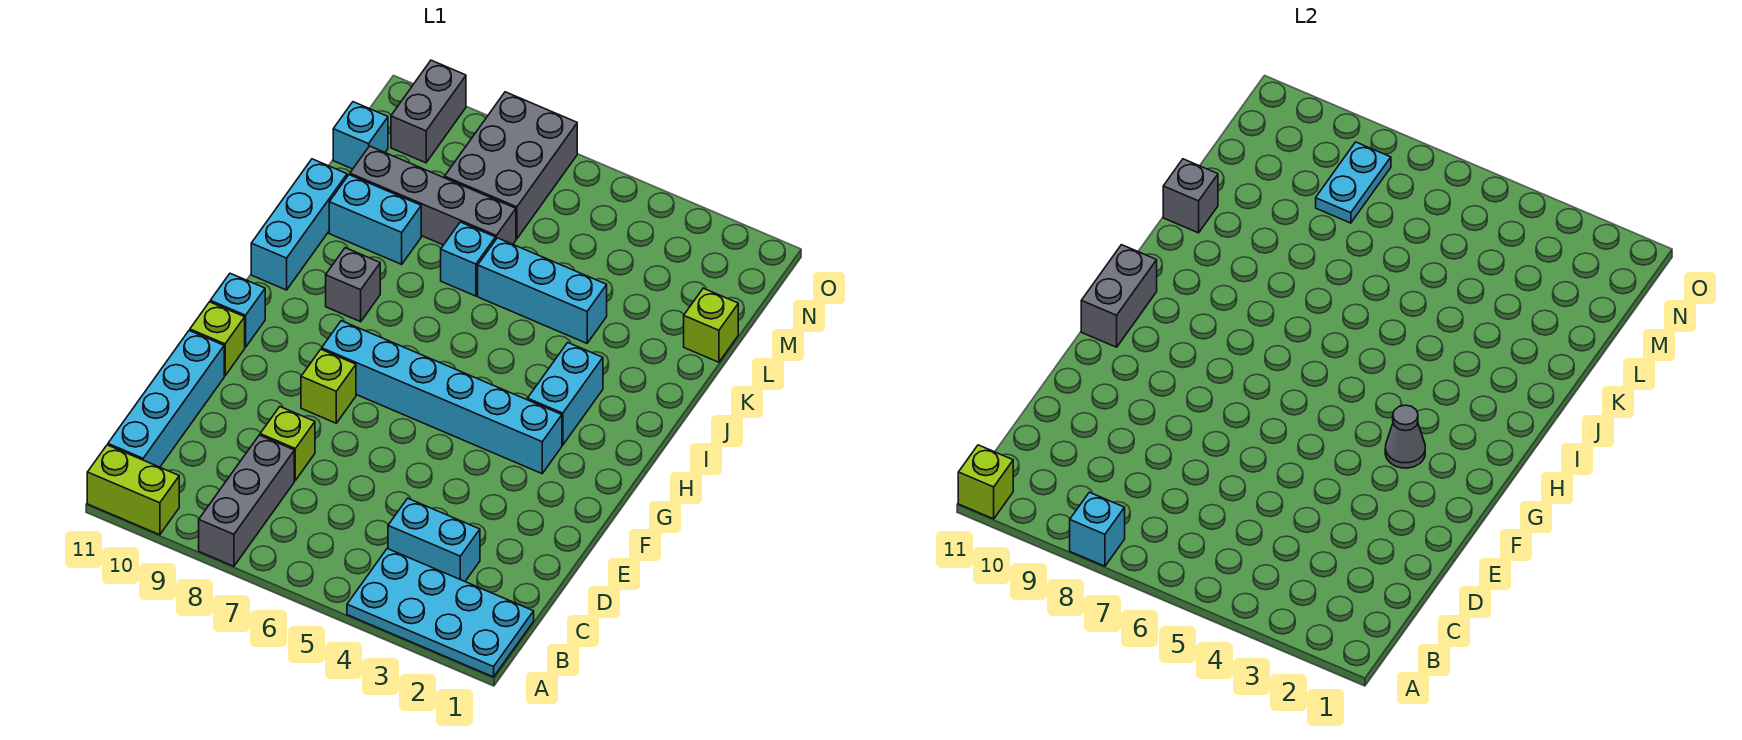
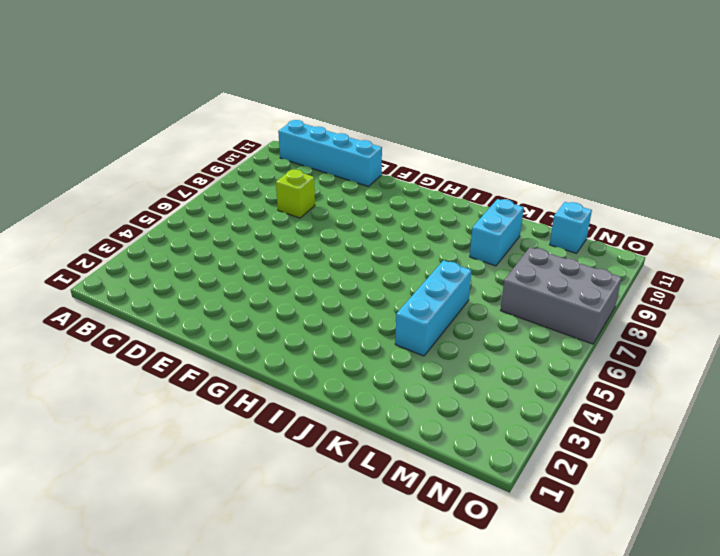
none -> cyan 2x4 plate [347,549,534,677]
none -> grey 1x3 brick [199,435,294,566]
none -> lime 1x2 brick [87,445,179,535]

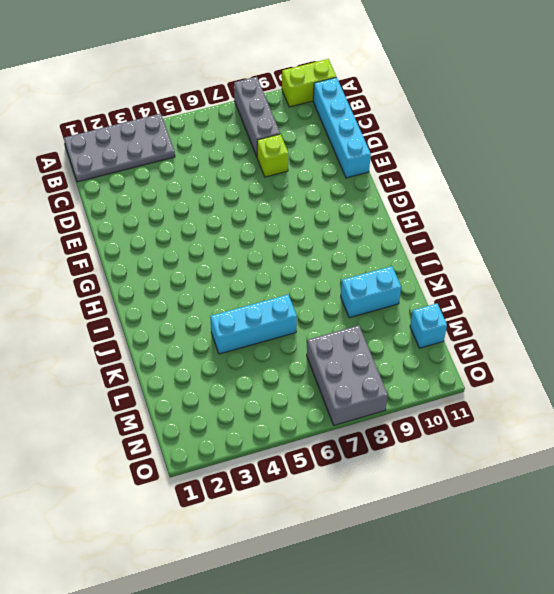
grey 2x4 plate [64,114,175,182] -> cyan 2x4 plate [347,549,534,677]
none -> cyan 1x2 brick [388,498,480,581]
none -> lime 1x1 brick [301,349,356,423]
none -> lime 1x1 brick [190,302,245,376]

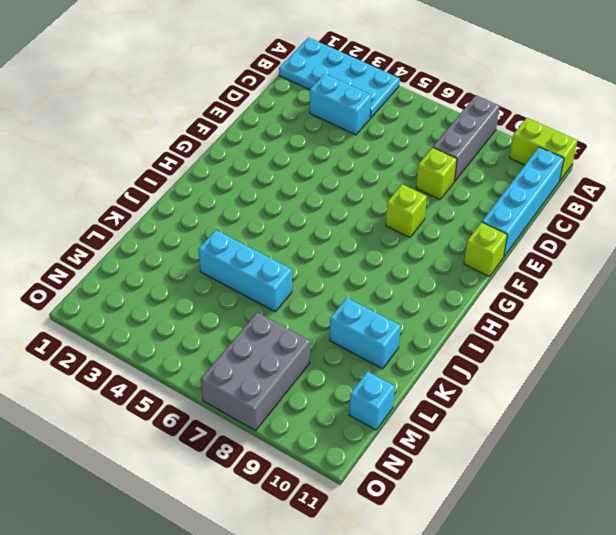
none -> cyan 1x6 brick [322,321,562,474]
none -> cyan 1x1 brick [210,273,265,347]
none -> cyan 1x2 brick [528,343,603,445]

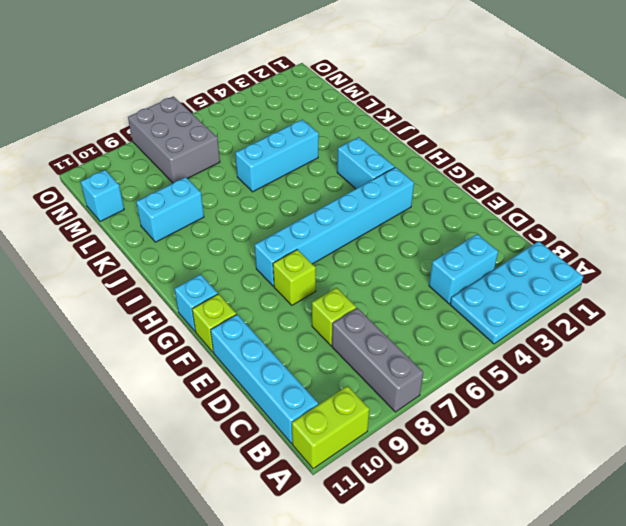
none -> grey 1x1 brick [326,248,380,322]
none -> cyan 1x3 brick [251,159,347,290]
none -> cyan 1x1 brick [441,222,495,296]

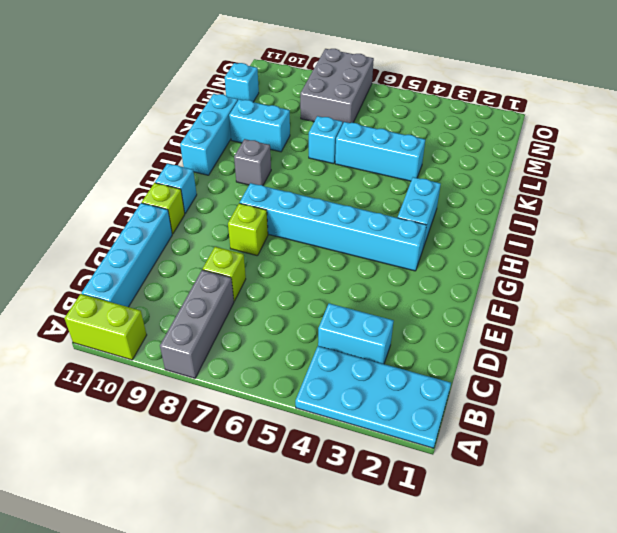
none -> lime 1x1 brick [684,288,738,362]
none -> grey 1x4 brick [350,146,516,245]
none -> grey 1x2 brick [391,60,466,163]

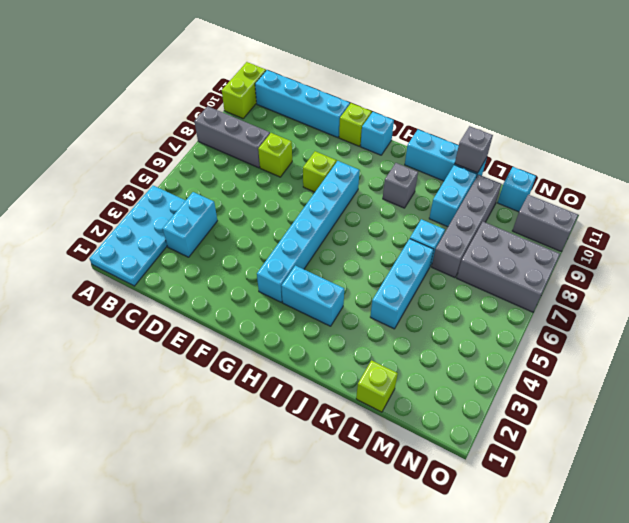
none -> cyan 1x1 brick [1070,492,1125,566]
none -> lime 1x1 brick [958,445,1013,519]
none -> grey 1x1 cone [1385,405,1425,468]

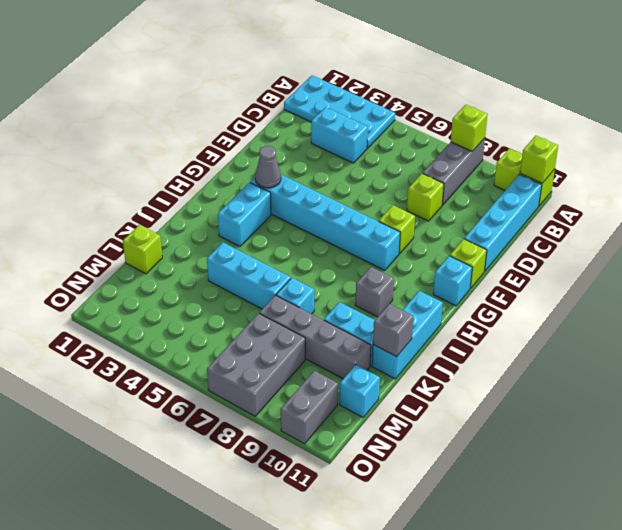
lime 1x1 brick [451,105,488,151] -> cyan 1x1 brick [1070,492,1125,566]
none -> grey 1x2 brick [1081,245,1157,347]
none -> cyan 1x2 plate [1316,142,1391,223]

